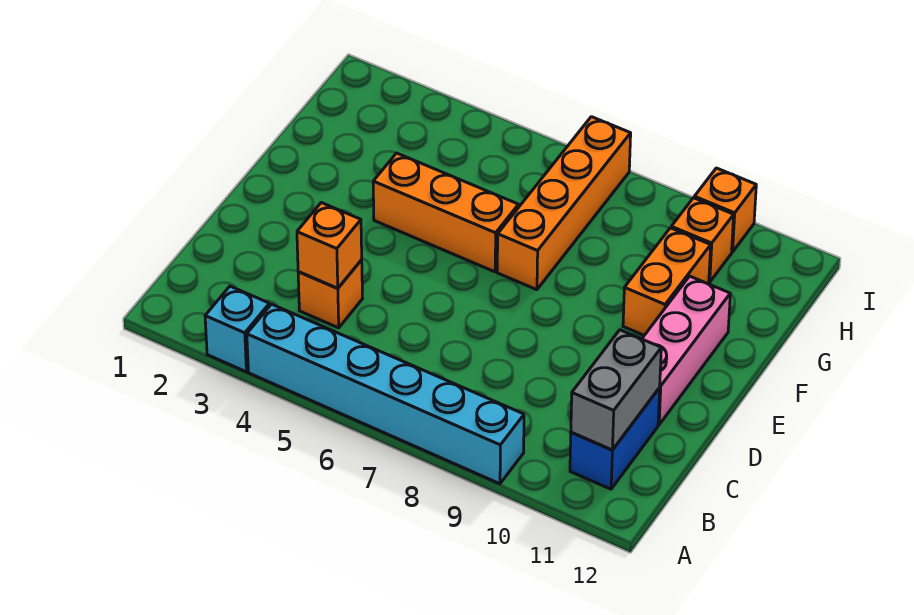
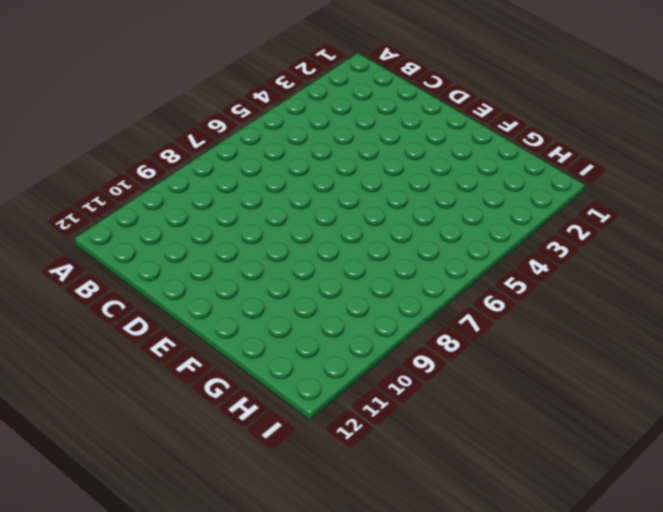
none -> cyan 1x1 brick [205,286,269,372]
none -> cyan 1x6 brick [247,304,524,484]
none -> blue 1x2 brick [570,388,660,489]

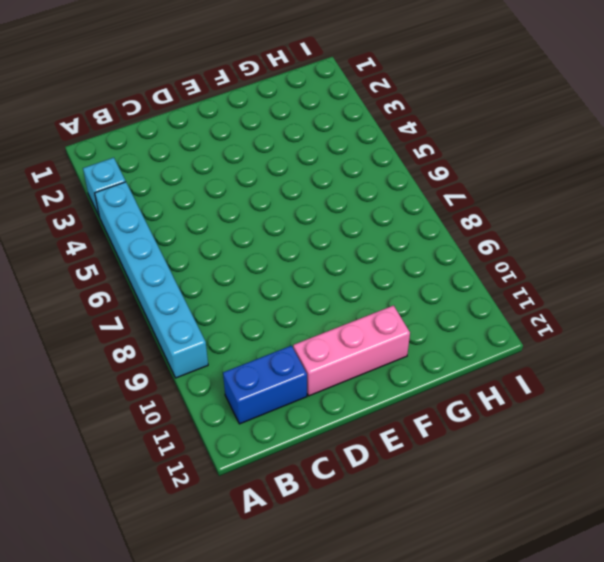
none -> orange 1x1 brick [298,260,363,328]
none -> orange 1x3 brick [373,153,519,272]
none -> orange 1x4 brick [497,117,631,290]

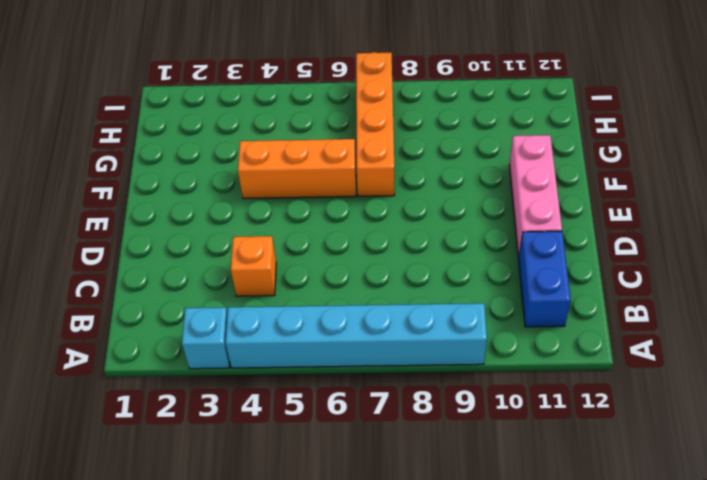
none -> orange 1x2 brick [623,228,711,335]
none -> orange 1x1 brick [671,198,734,282]
none -> orange 1x1 brick [694,168,756,252]

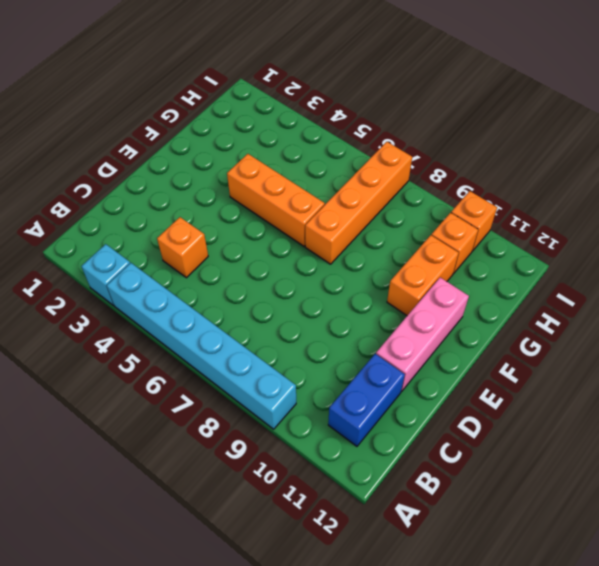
none -> grey 1x2 brick [571,330,661,450]
none -> orange 1x1 brick [297,203,362,288]

